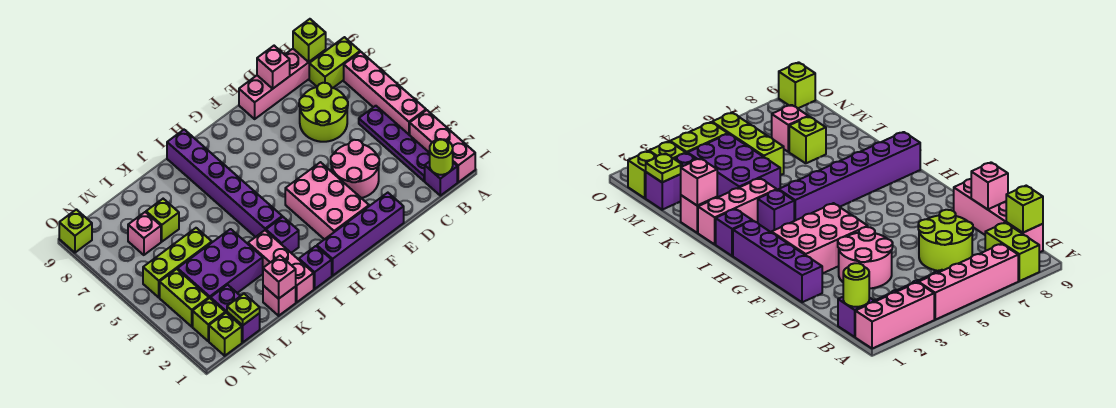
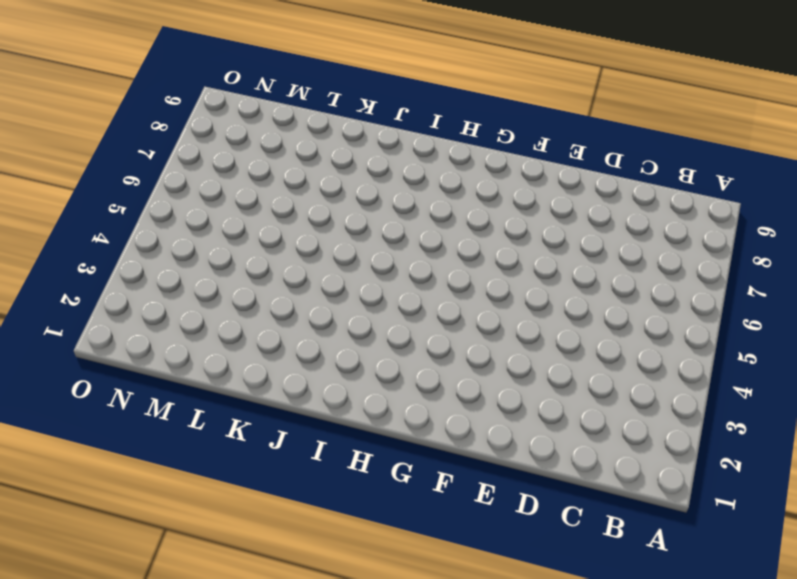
none -> pink 1x3 brick [410,110,475,182]
none -> pink 1x4 brick [344,52,426,135]
none -> lime 1x2 brick [309,37,360,88]

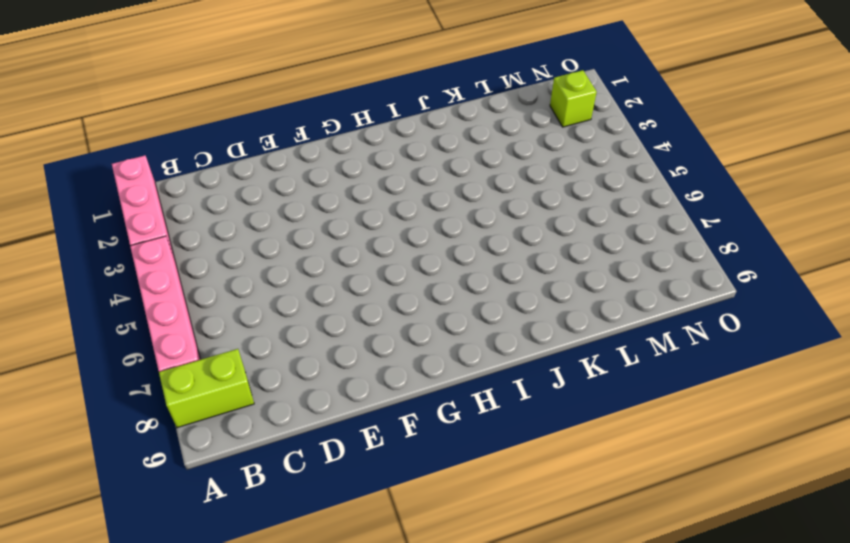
none -> purple 1x1 brick [425,161,457,196]
none -> purple 1x4 plate [359,106,430,181]
none -> pink 1x4 brick [239,49,326,119]

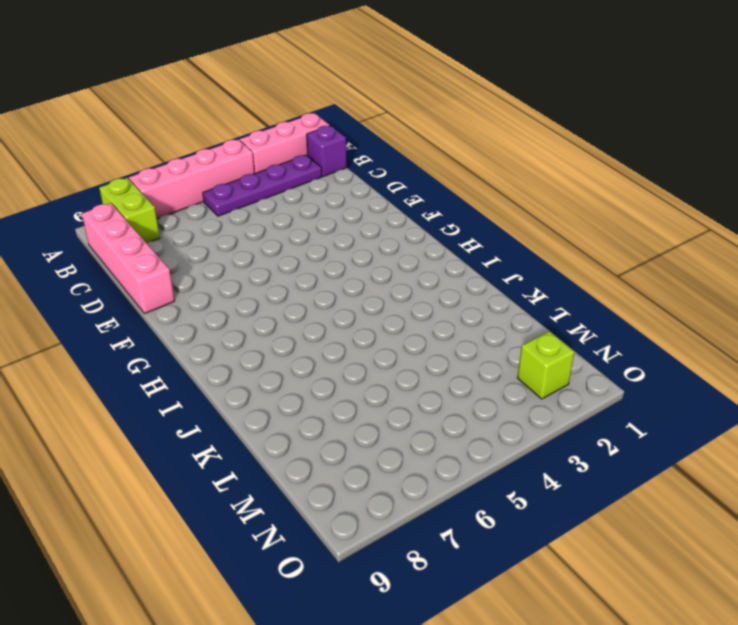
none -> lime 2x2 round brick [299,83,348,142]
none -> pink 2x2 round brick [331,140,379,198]
none -> purple 1x4 brick [317,193,404,276]

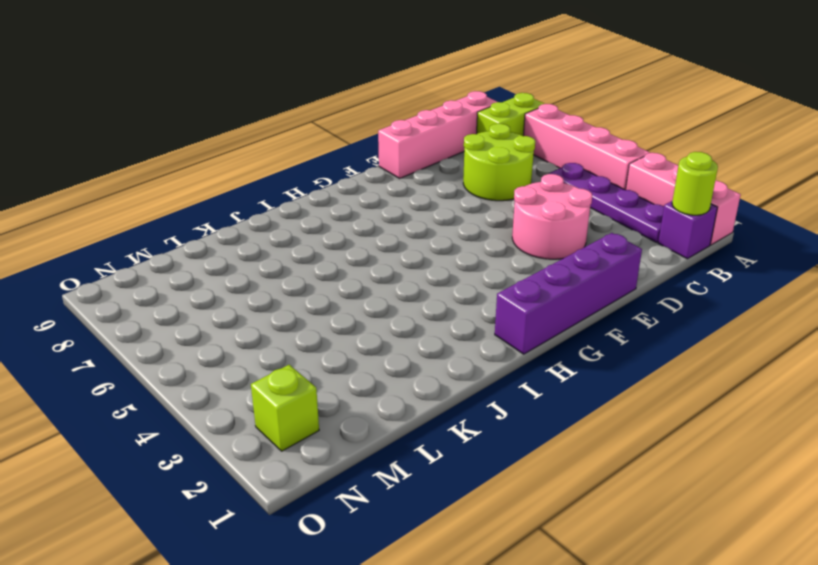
none -> pink 2x3 brick [285,162,369,239]
none -> purple 1x1 brick [299,246,332,289]
none -> purple 1x1 brick [266,217,299,253]

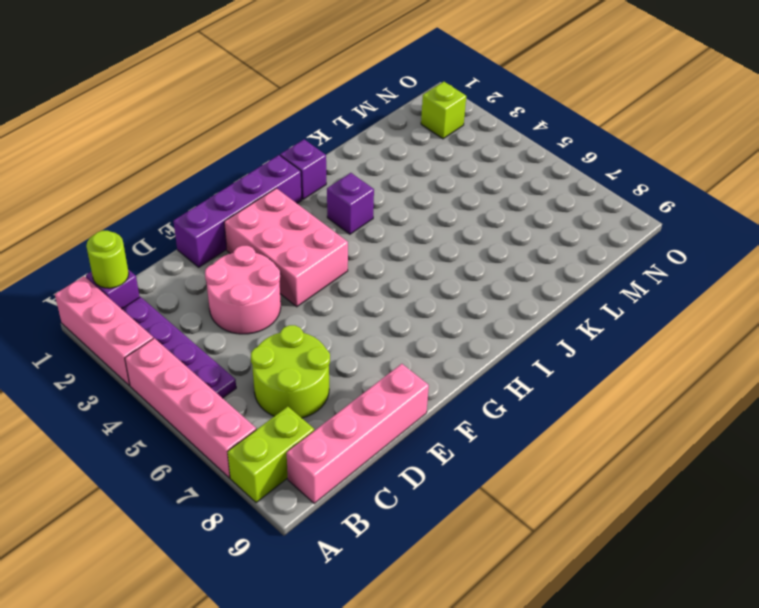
none -> purple 1x6 brick [167,130,282,237]
none -> pink 1x3 brick [248,230,314,302]
none -> pink 1x1 brick [263,286,296,316]

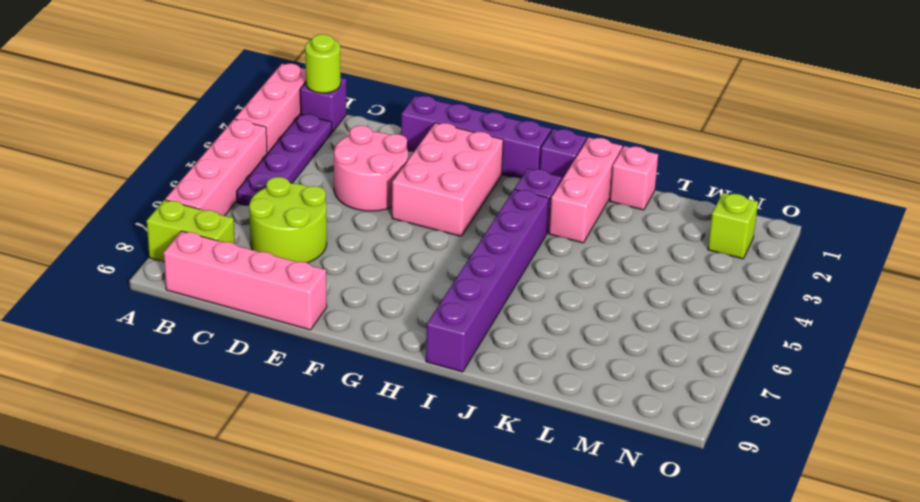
none -> purple 2x3 brick [178,229,263,299]
none -> lime 1x3 brick [143,228,212,297]
none -> lime 1x1 brick [146,199,179,242]

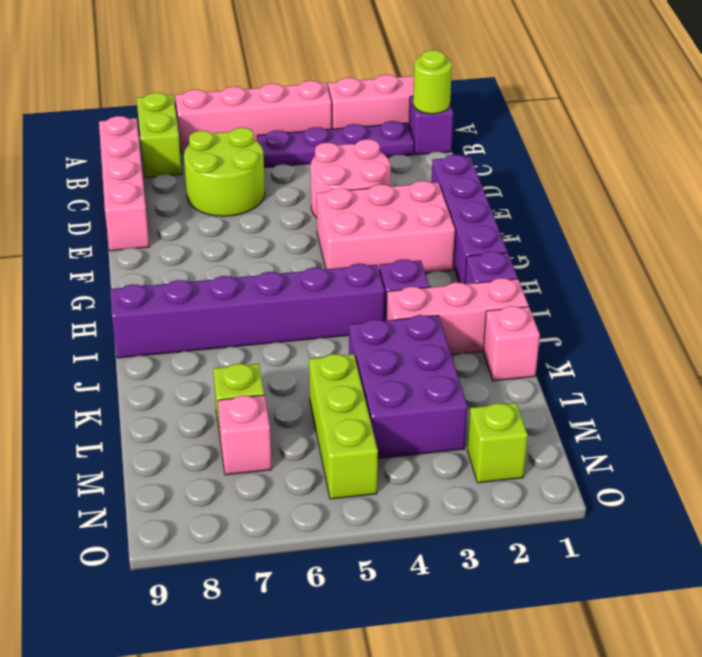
none -> purple 1x2 brick [211,285,260,342]
none -> lime 1x1 brick [209,313,242,356]
none -> lime 1x2 brick [160,269,209,327]

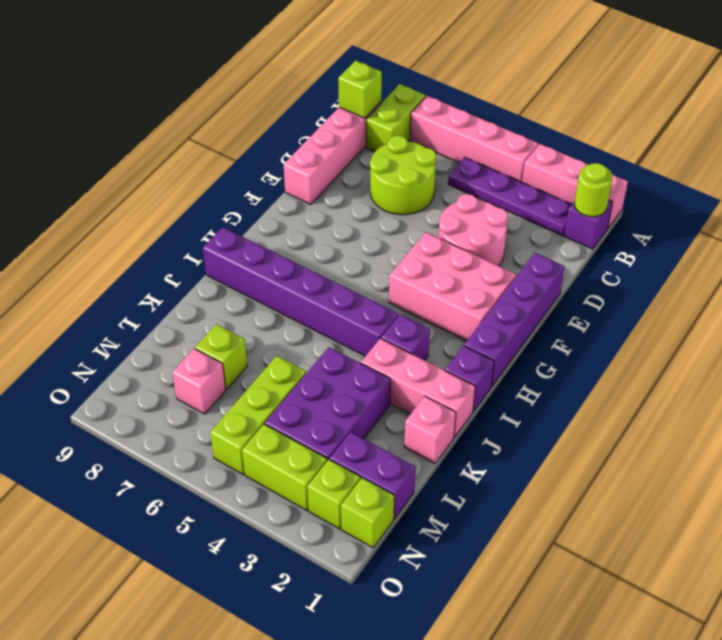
none -> lime 1x1 brick [59,210,92,253]
none -> pink 1x1 brick [257,46,290,89]
none -> pink 1x1 brick [263,256,296,299]

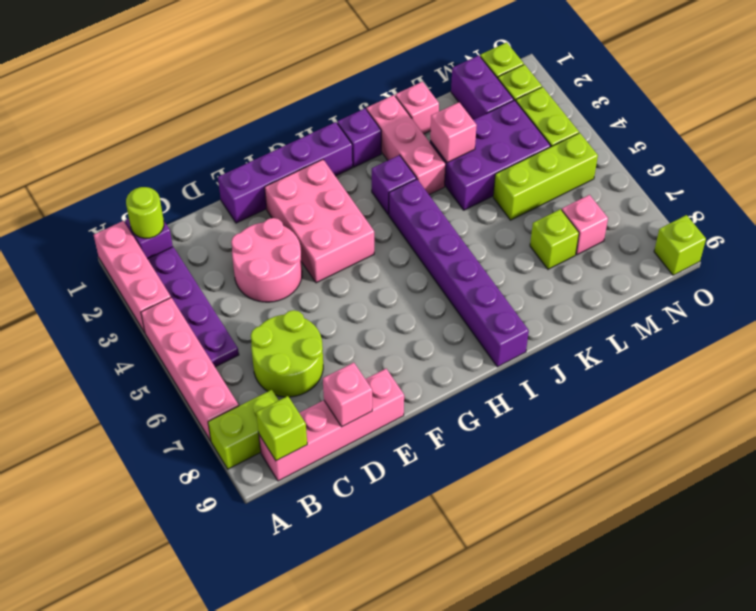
pink 1x1 brick [430,102,477,163] -> pink 1x1 brick moved to [263,256,296,299]
none -> lime 1x1 plate [227,294,260,325]

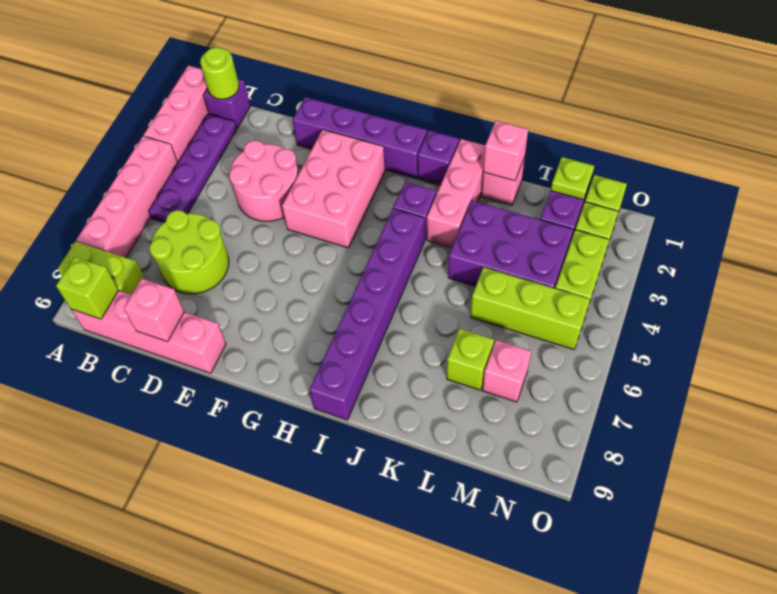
none -> lime 1x1 brick [59,210,92,253]

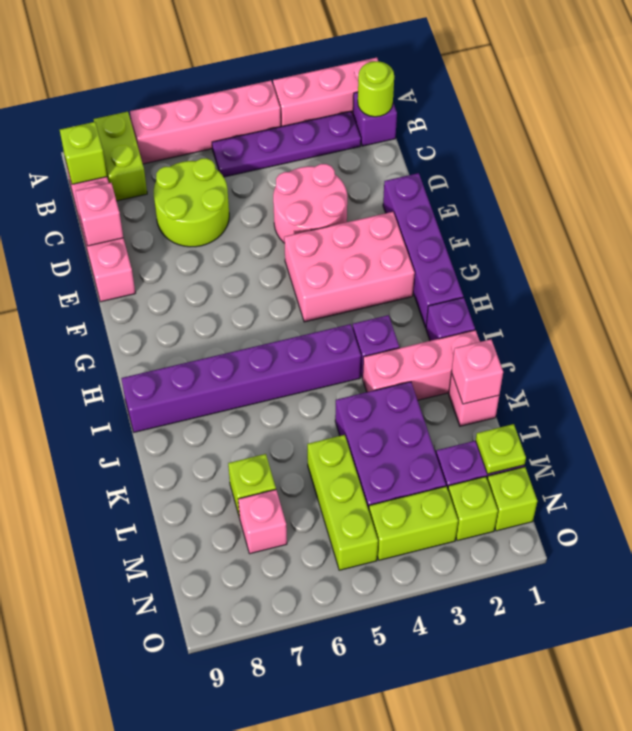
none -> lime 1x1 brick [59,210,92,253]

